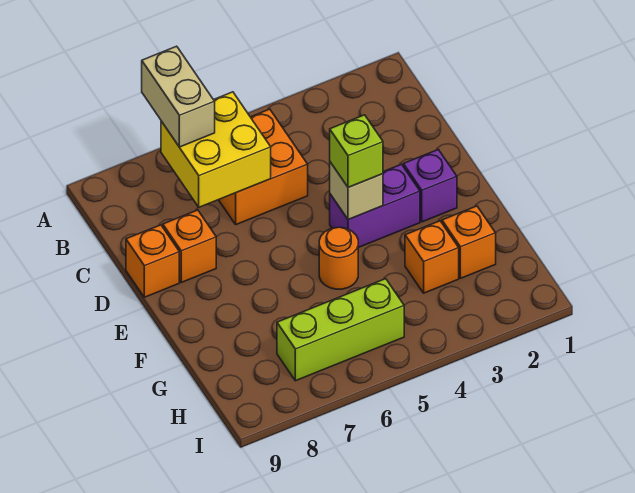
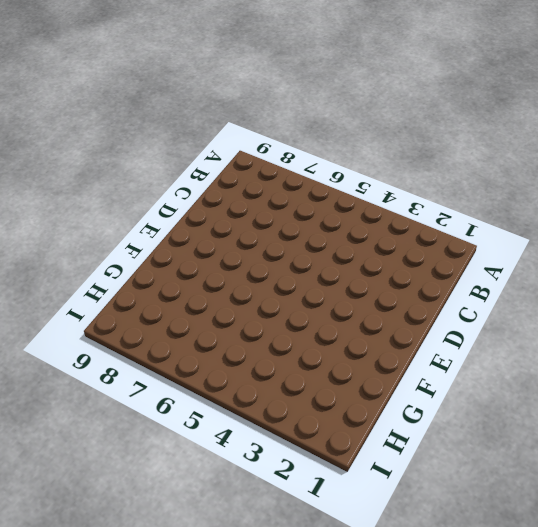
none -> orange 2x2 brick [219,109,308,225]
none -> orange 1x1 brick [163,210,216,282]
none -> orange 1x1 brick [126,225,179,297]

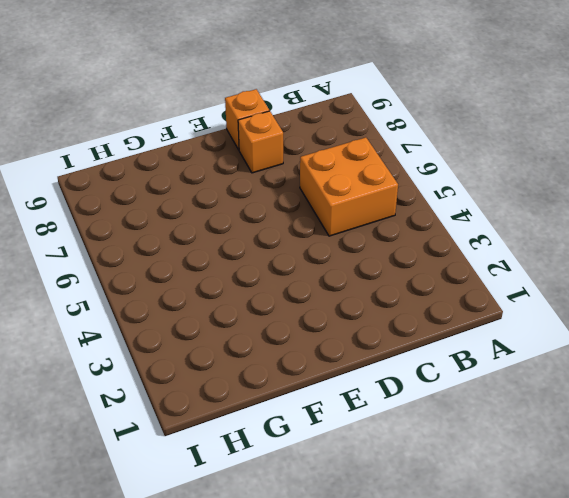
none -> purple 1x1 brick [403,150,457,222]
none -> purple 1x2 brick [330,164,420,248]
none -> orange 1x1 round brick [319,227,358,289]

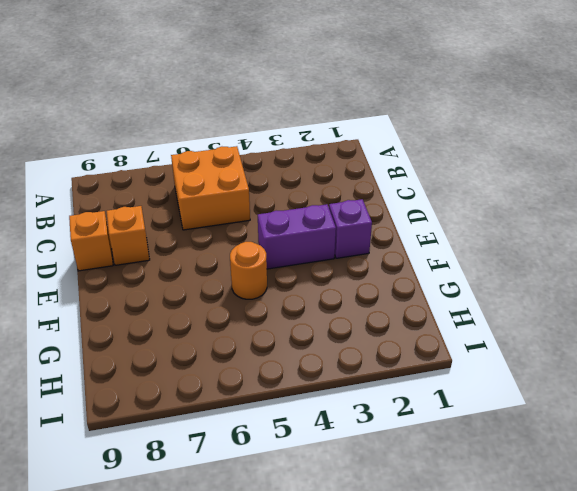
none -> orange 1x1 brick [442,206,496,278]
none -> orange 1x1 brick [405,221,459,293]
none -> lime 1x3 brick [277,279,404,381]

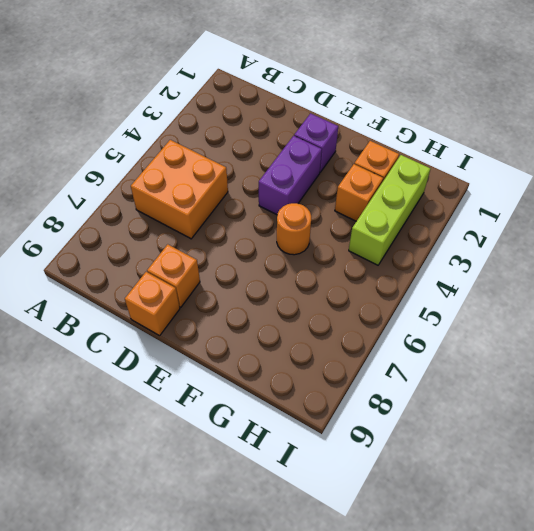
lime 1x3 brick [349,155,431,265] -> lime 1x3 brick moved to [277,279,404,381]
none -> yellow 2x2 brick [161,92,271,207]
none -> tan 1x1 brick [330,162,383,220]
none -> tan 1x2 brick [142,46,215,147]

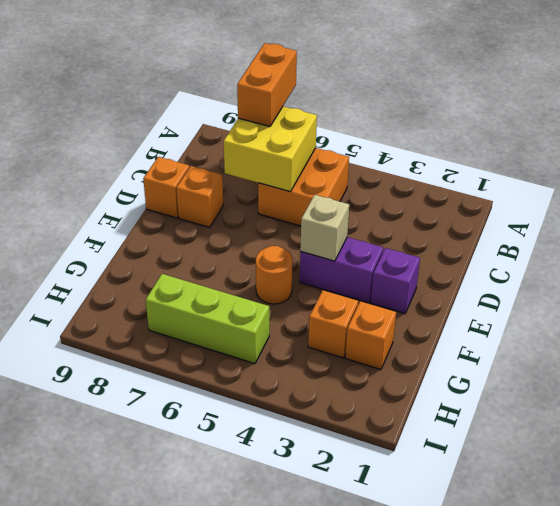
orange 1x2 brick [237,43,297,126] -> tan 1x2 brick [142,46,215,147]
none -> lime 1x1 brick [330,115,383,187]

